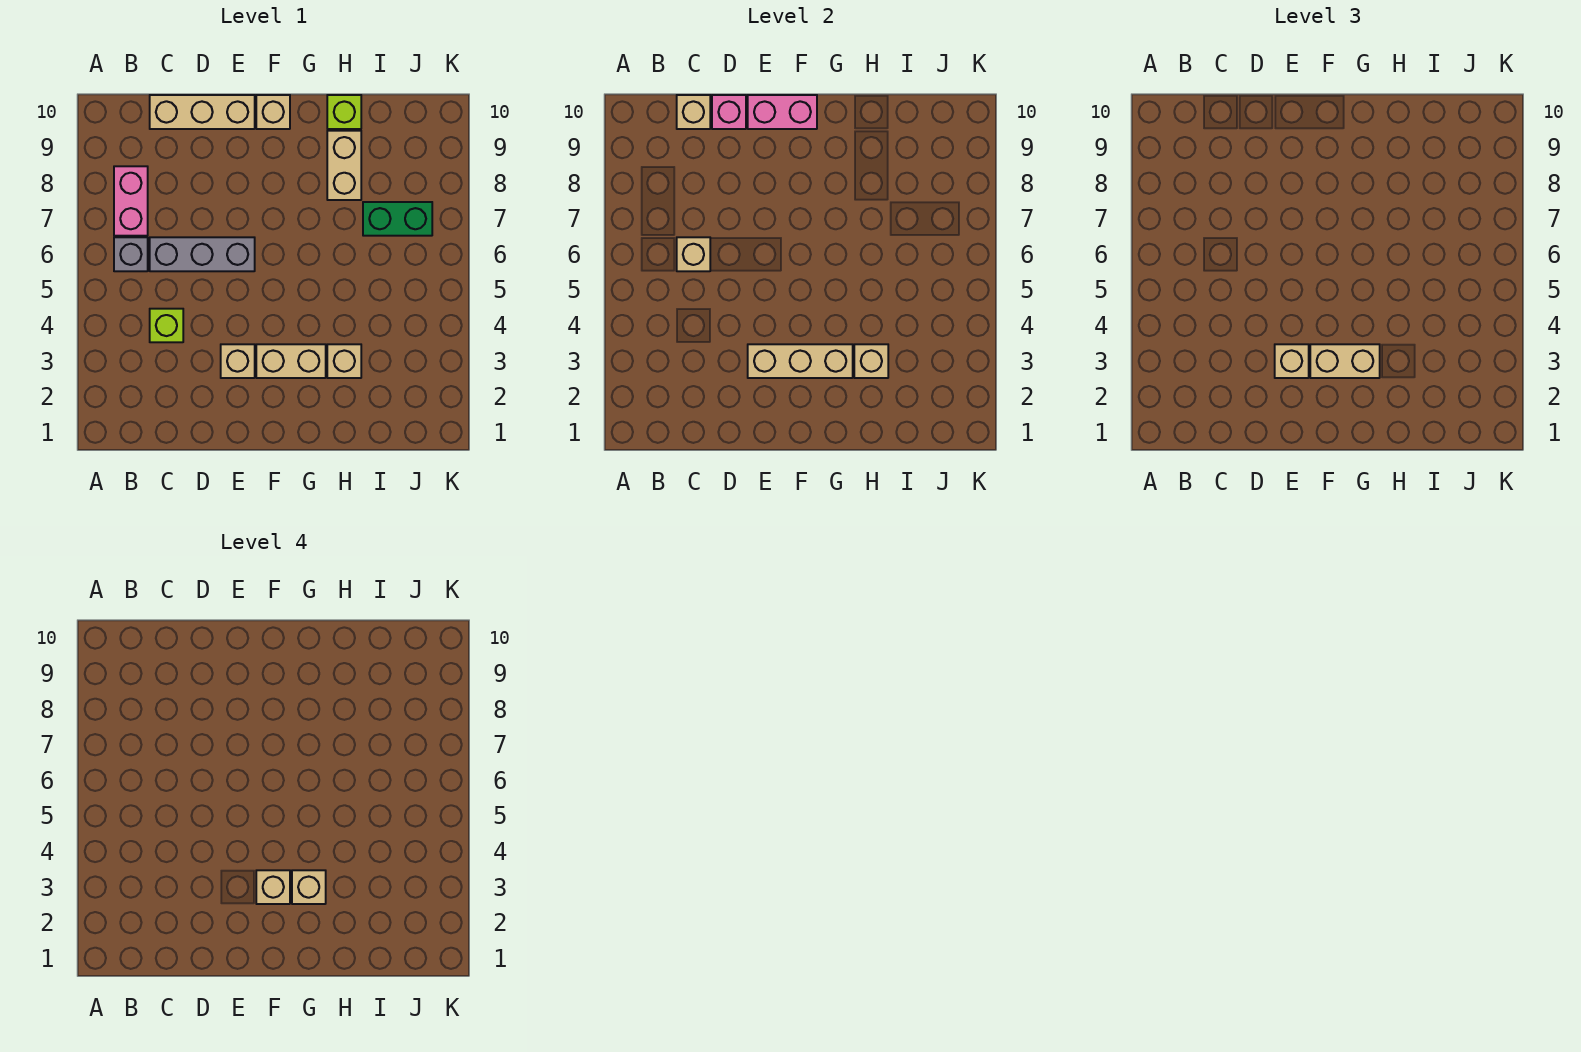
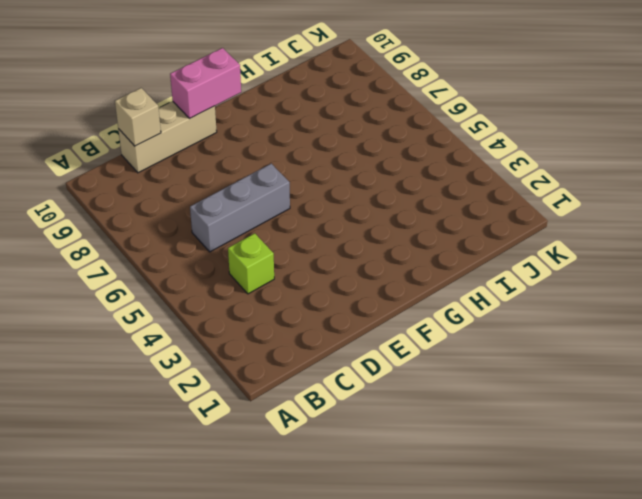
none -> grey 1x1 brick [114,237,148,271]
none -> pink 1x2 brick [114,166,148,236]
none -> tan 1x1 brick [221,344,255,378]

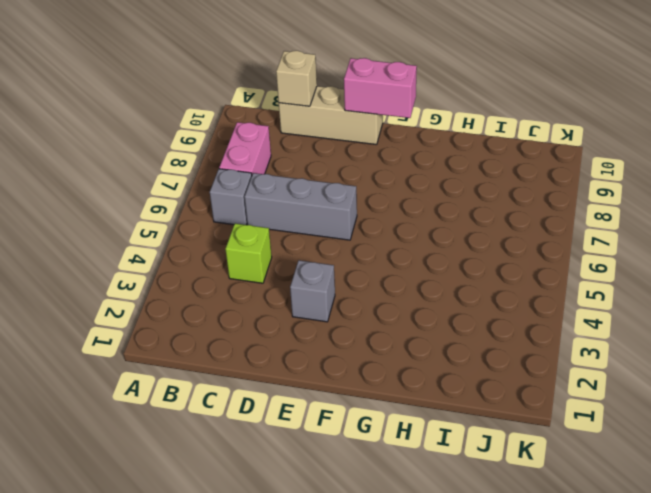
grey 1x1 brick [290,260,335,322] -> tan 1x1 brick [221,344,255,378]
none -> tan 1x2 brick [256,344,326,378]
none -> tan 1x1 brick [256,95,290,129]
none -> tan 1x1 brick [327,344,361,378]

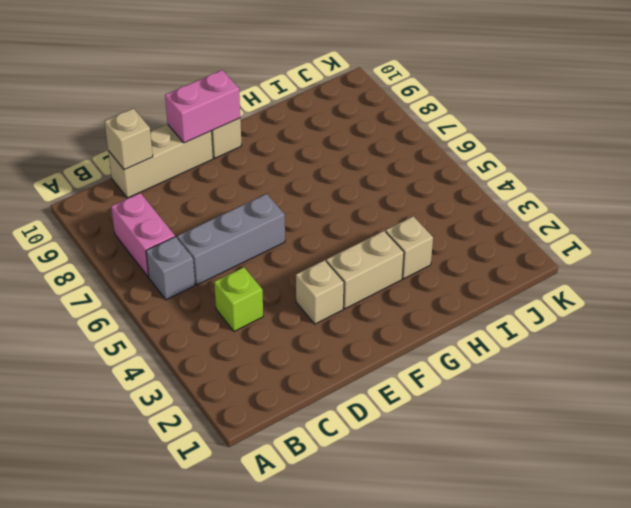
none -> tan 1x2 brick [327,131,361,200]
none -> lime 1x1 brick [327,95,361,129]
none -> green 1x2 brick [363,202,432,236]

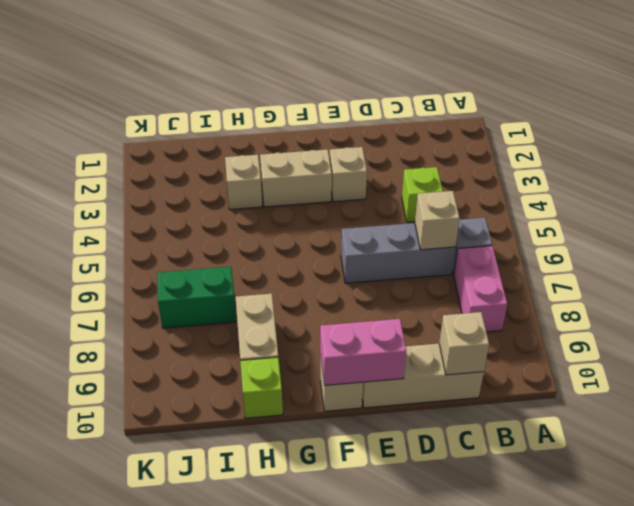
none -> pink 1x1 brick [712,95,746,129]
none -> tan 1x3 brick [748,344,853,378]
none -> tan 1x1 brick [854,344,888,378]

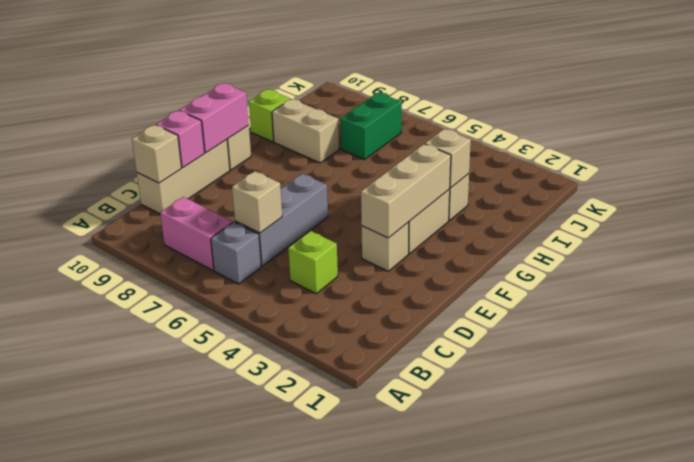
none -> tan 1x1 brick [1275,344,1309,378]
none -> tan 1x2 brick [1310,344,1380,378]
none -> tan 1x1 brick [256,870,290,904]

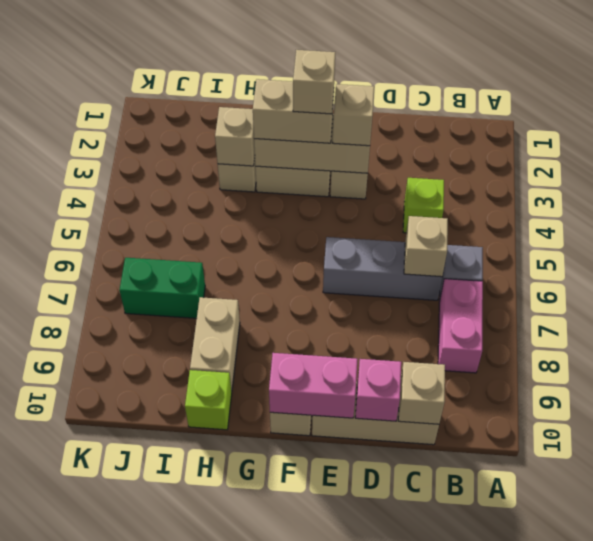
none -> tan 1x1 brick [292,870,326,904]

